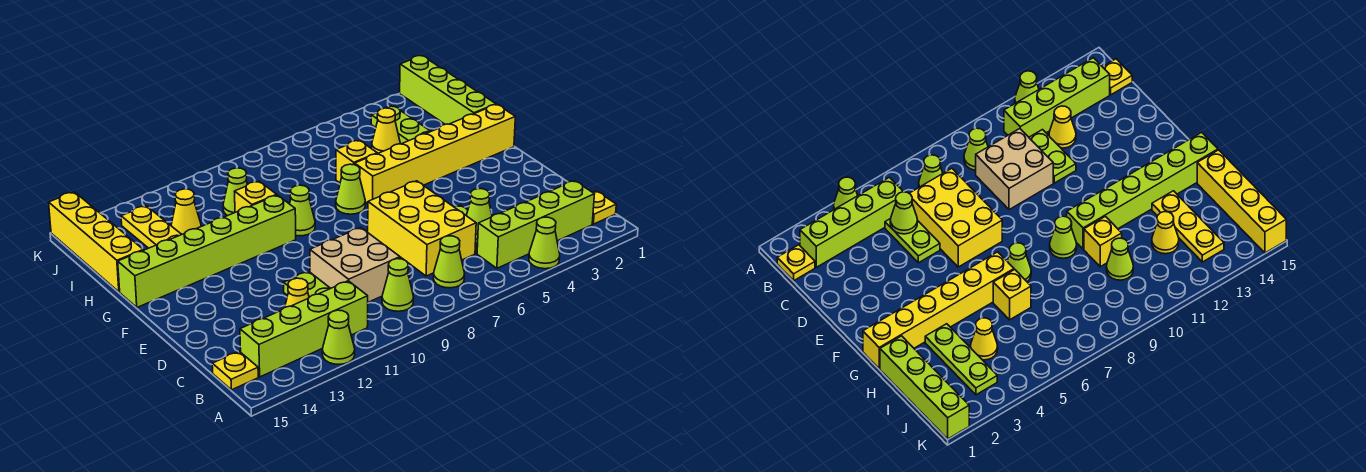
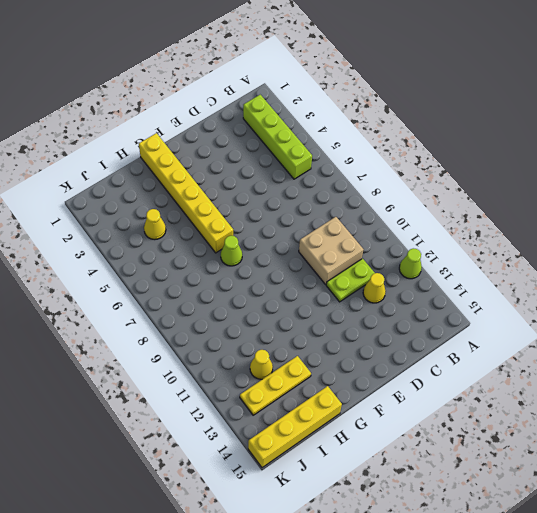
none -> lime 1x1 cone [529,217,560,269]
none -> yellow 1x1 plate [592,191,616,224]
none -> lime 1x1 cone [433,236,465,288]

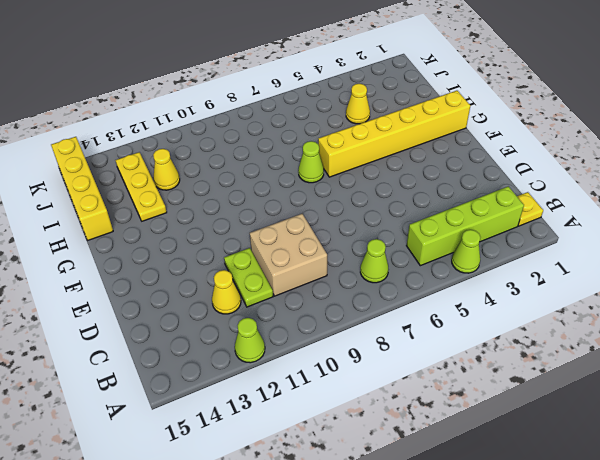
none -> lime 1x1 cone [382,259,414,311]
none -> lime 1x4 brick [240,281,368,377]
none -> yellow 1x1 plate [212,351,258,390]

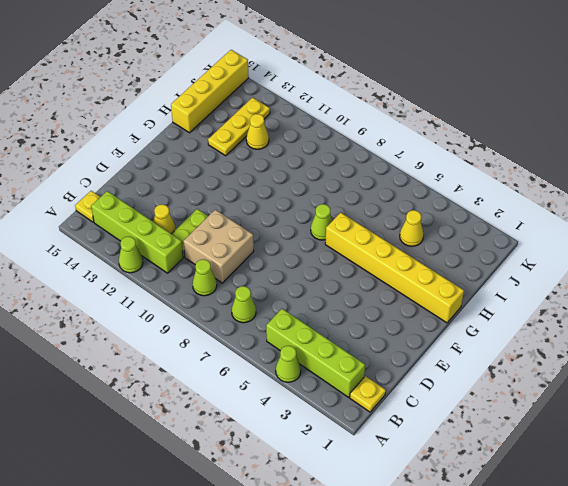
none -> lime 1x2 plate [885,219,940,263]
none -> yellow 2x3 brick [368,181,476,276]
none -> lime 1x1 cone [290,185,315,236]

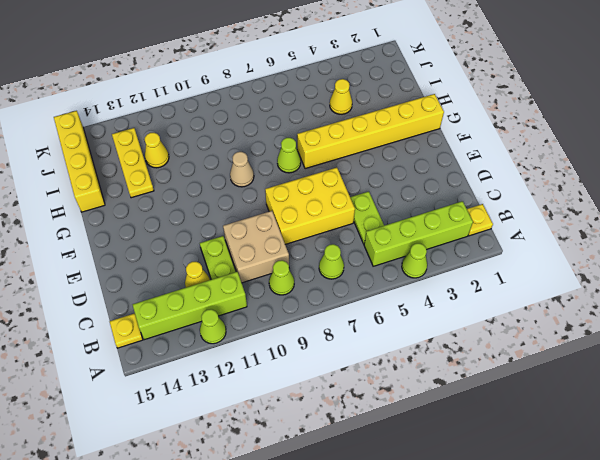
yellow 2x3 brick [265,167,355,244] -> yellow 2x3 brick turned to [368,181,476,276]
tan 1x1 cone [230,152,254,187] -> lime 1x1 cone [290,185,315,236]
none -> lime 1x6 brick [118,195,296,307]
none -> lime 1x4 brick [400,56,496,124]
none -> lime 1x3 plate [371,106,431,144]

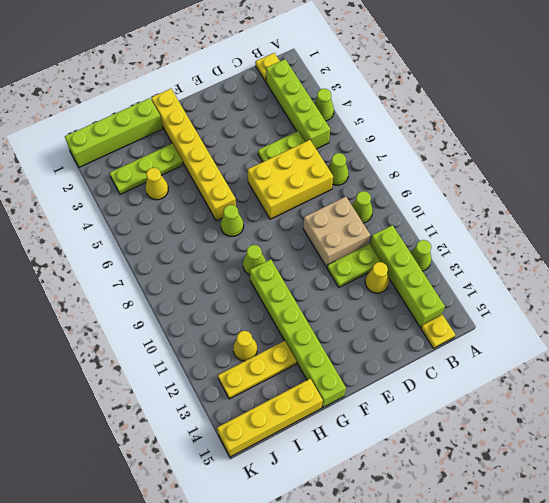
none -> yellow 1x1 brick [336,140,377,183]
none -> yellow 1x1 brick [235,181,276,212]
none -> lime 1x1 cone [223,168,247,216]

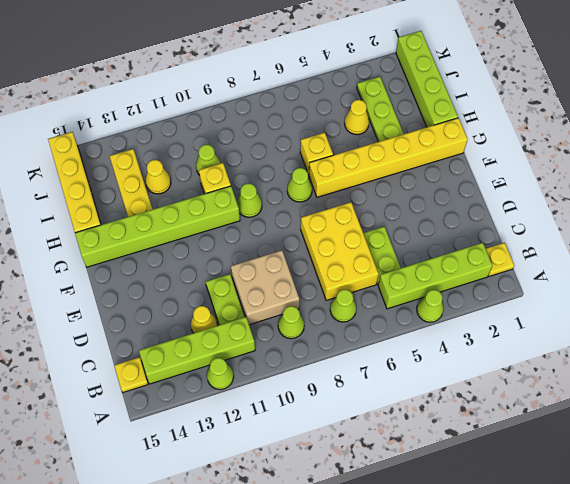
none -> lime 1x1 cone [466,189,492,239]

